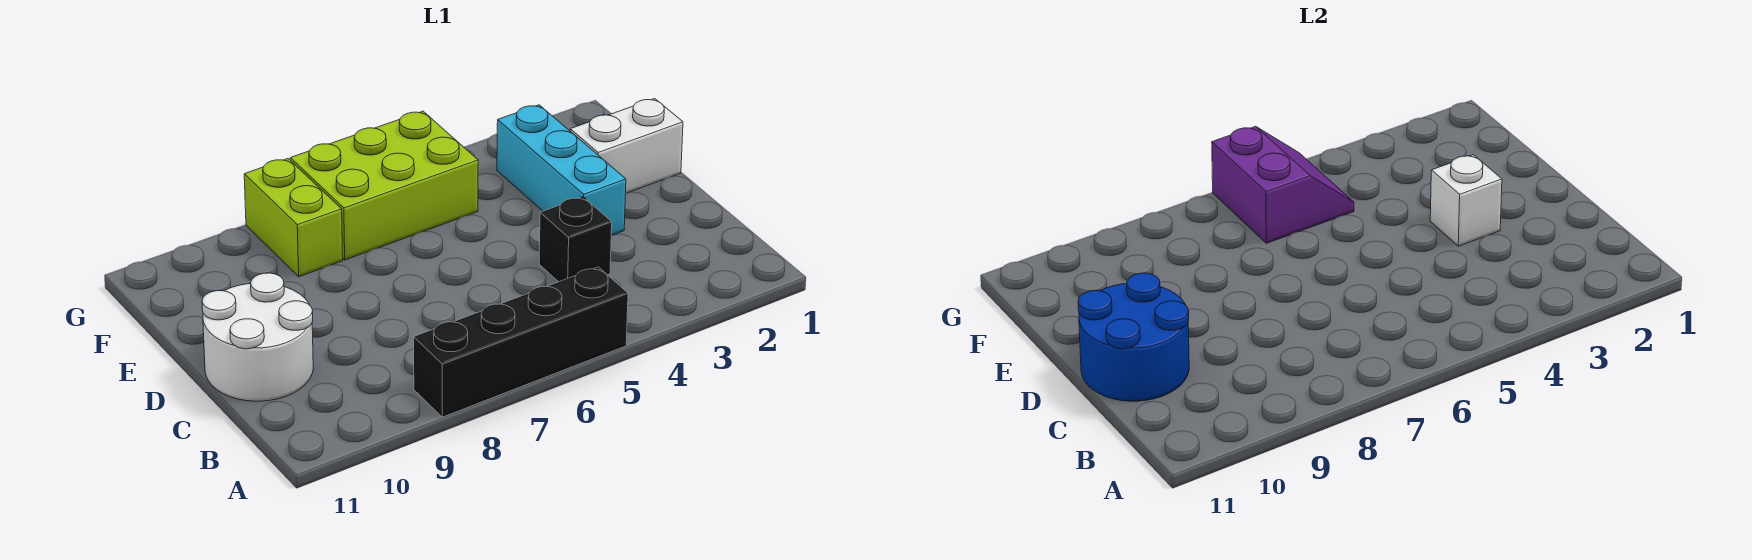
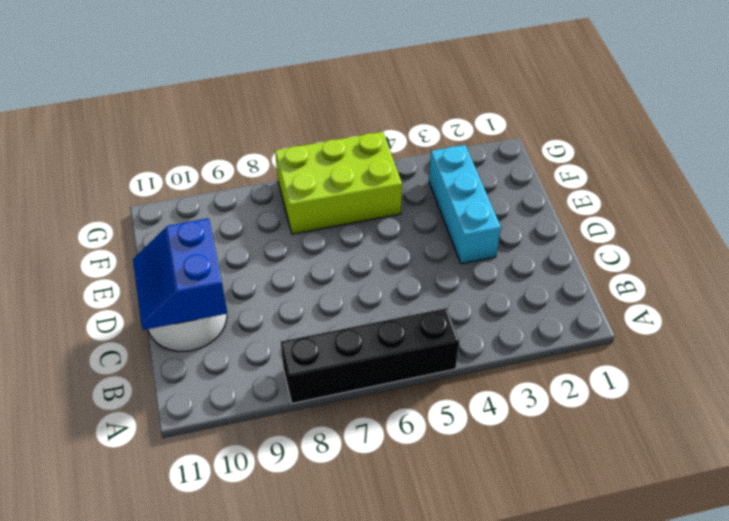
blue 2x2 slope [133,218,227,330] -> blue 2x2 round brick [1078,273,1189,401]
none -> black 1x1 brick [539,197,612,282]
none -> white 1x2 brick [570,99,683,193]

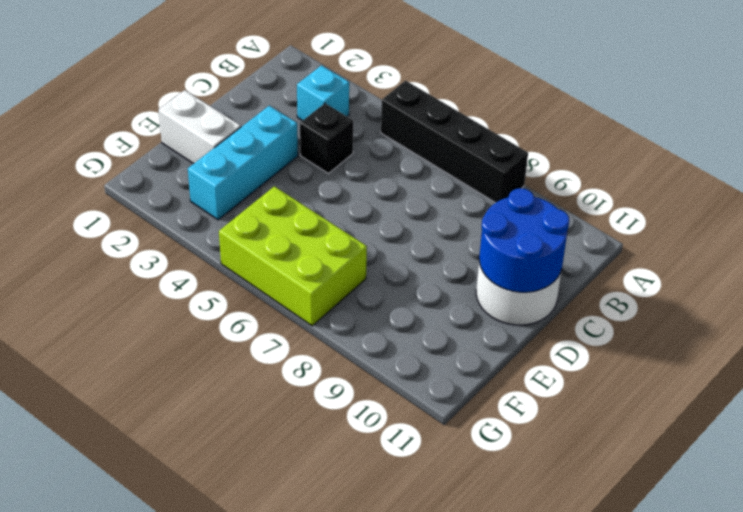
cyan 1x1 brick [297,66,349,121] -> none
none -> lime 1x2 brick [244,159,343,277]
none -> white 1x1 brick [1430,155,1502,246]

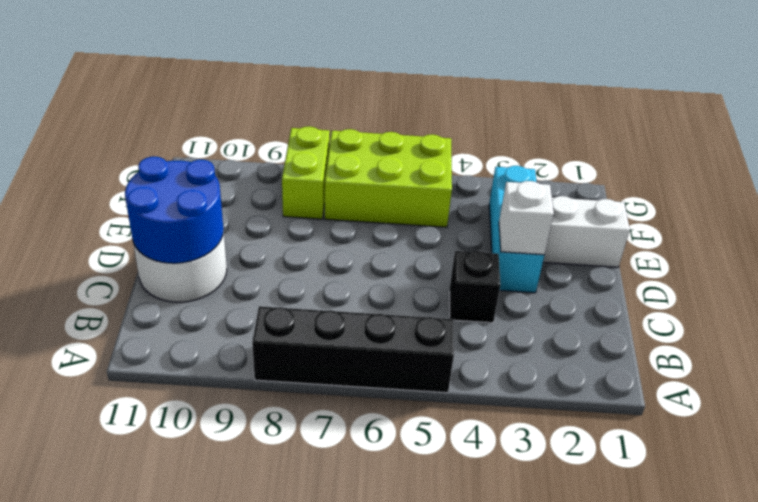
none -> purple 2x2 slope [1212,126,1354,243]

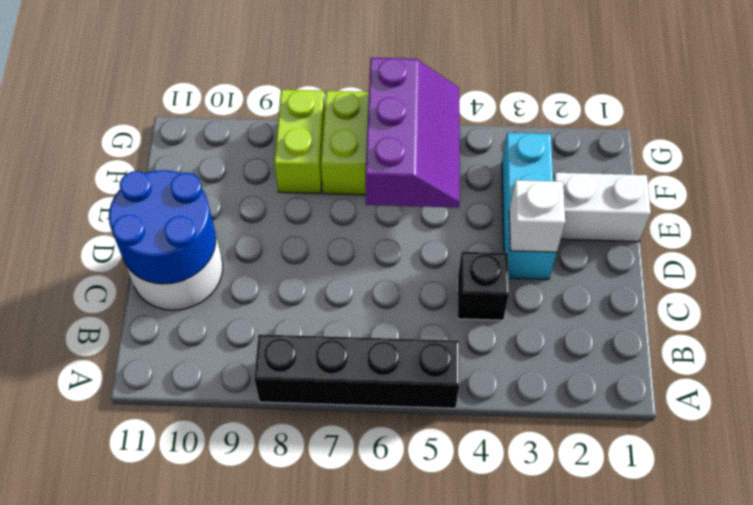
purple 2x3 slope [365,58,460,208] -> purple 2x2 slope [1212,126,1354,243]

